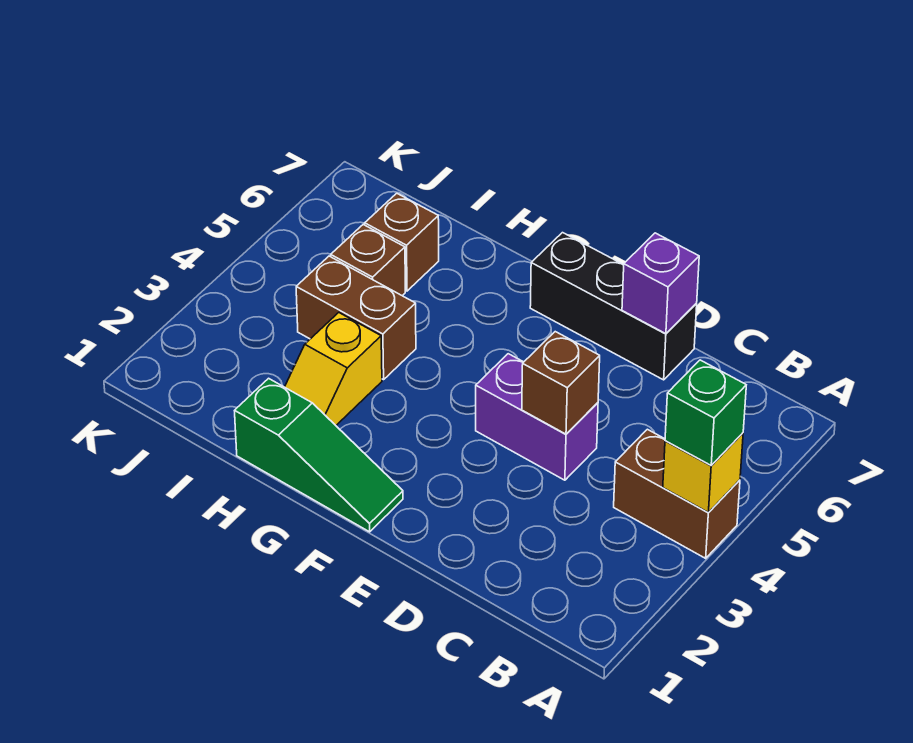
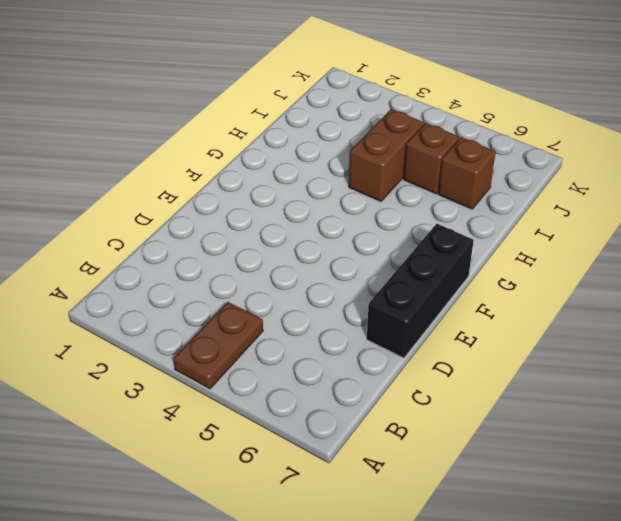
brown 1x2 plate [173,302,263,389] -> brown 1x2 brick [614,429,740,558]
none -> purple 1x2 brick [476,354,598,480]
none -> green 1x3 slope [235,378,403,532]
none -> yellow 1x2 slope [285,313,382,425]

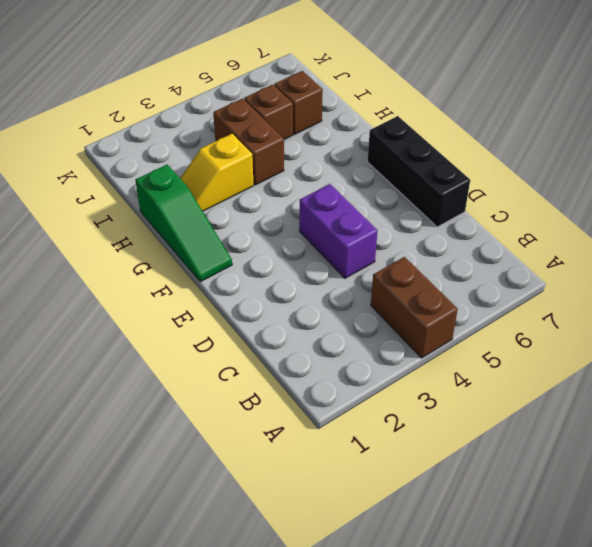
none -> yellow 1x1 brick [663,433,743,513]
none -> brown 1x1 brick [522,332,600,434]
none -> purple 1x1 brick [622,233,699,334]

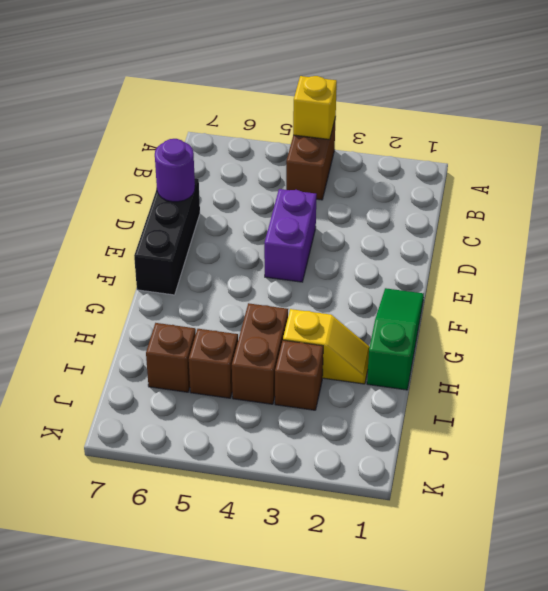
purple 1x1 round brick [155,139,195,202] -> purple 1x1 brick [622,233,699,334]
brown 1x1 brick [275,340,323,410] -> brown 1x1 brick moved to [522,332,600,434]
none -> green 1x1 brick [665,360,746,465]

